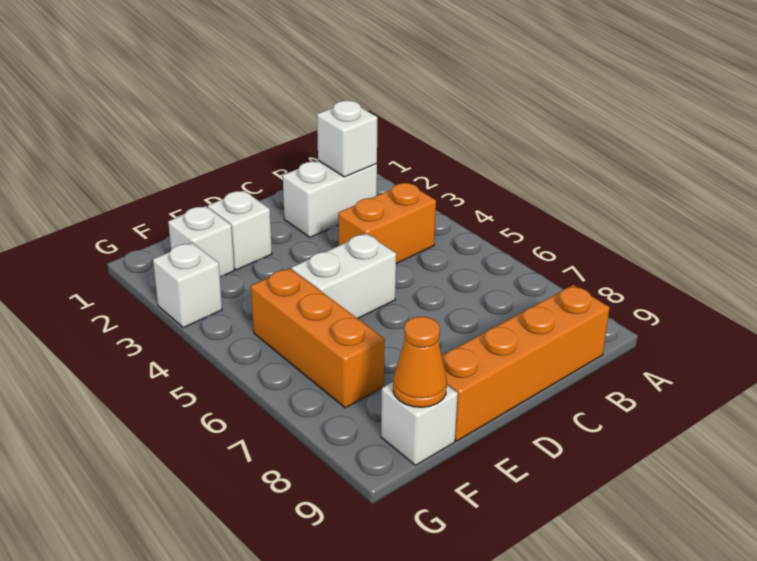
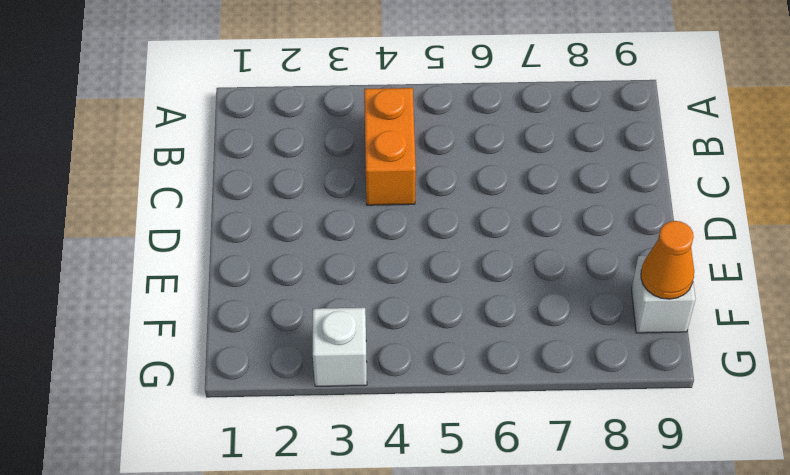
none -> white 1x2 brick [283,161,377,237]
none -> orange 1x4 brick [442,285,610,441]

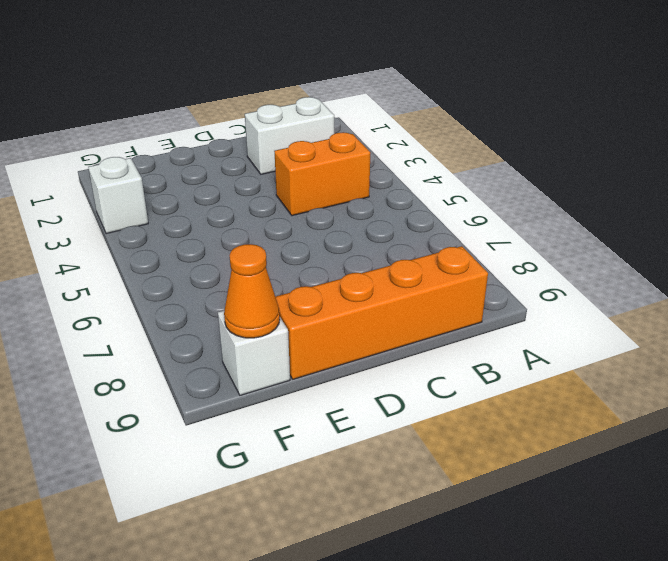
none -> white 1x2 brick [292,233,396,318]
none -> white 1x1 brick [208,191,272,270]

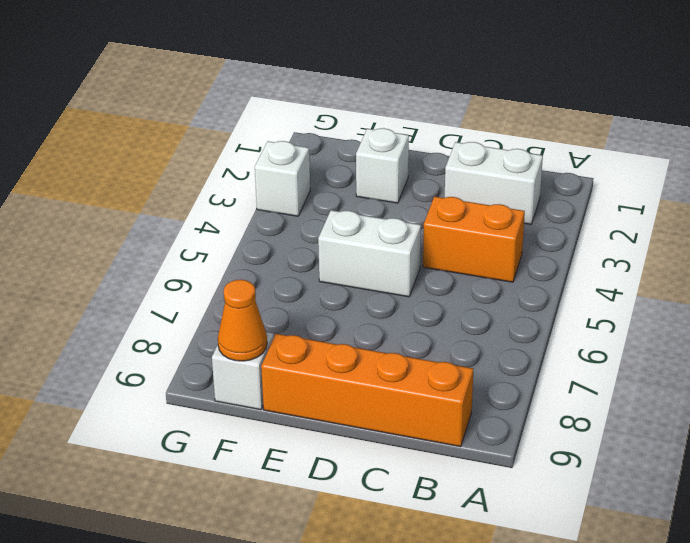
none -> white 1x1 brick [168,206,234,277]
none -> orange 1x3 brick [251,268,385,408]

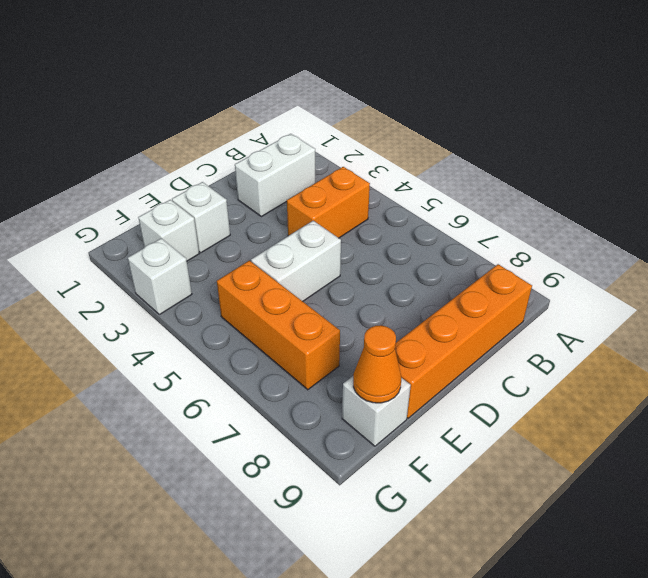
none -> white 1x1 brick [317,101,377,177]

